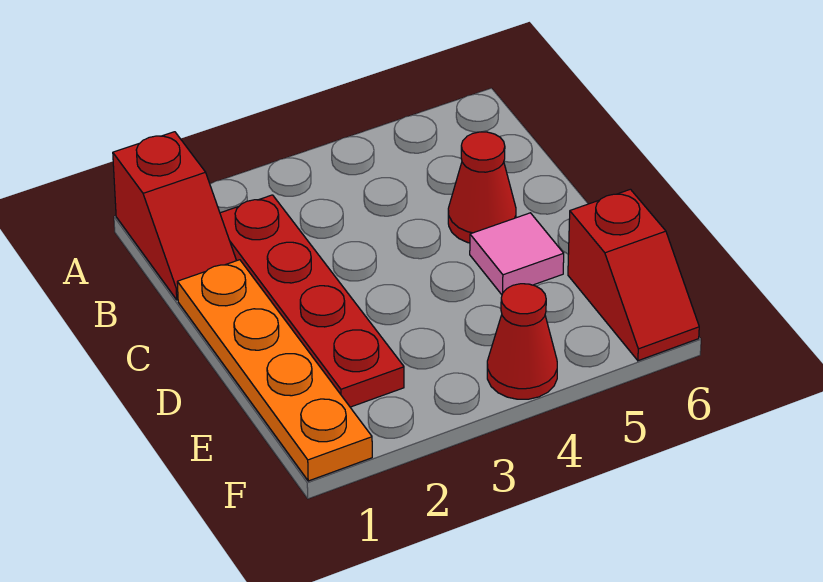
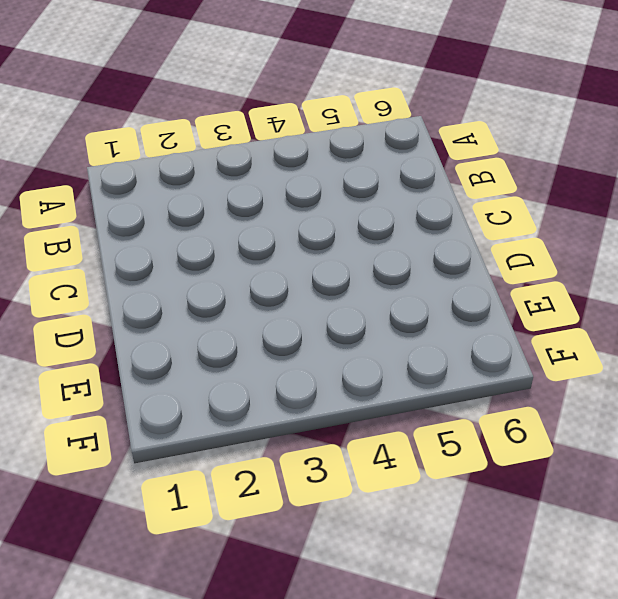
none -> red 1x2 slope [113,132,236,300]
none -> red 1x4 plate [220,195,404,407]

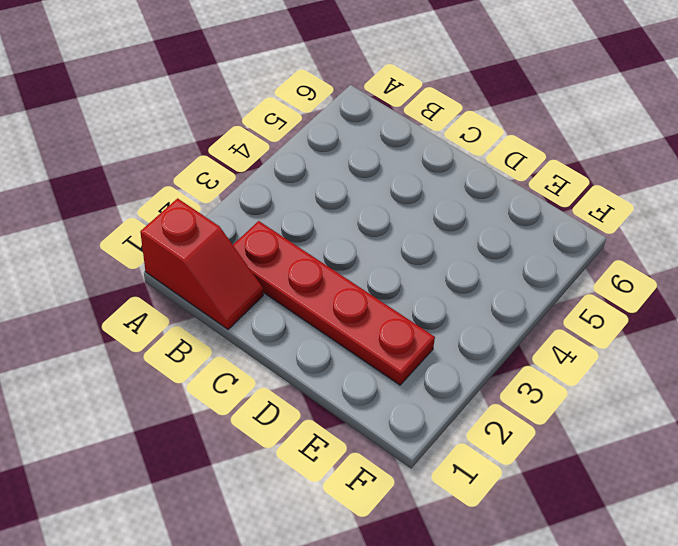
none -> orange 1x4 plate [177,260,372,481]
none -> red 1x1 cone [448,132,516,243]

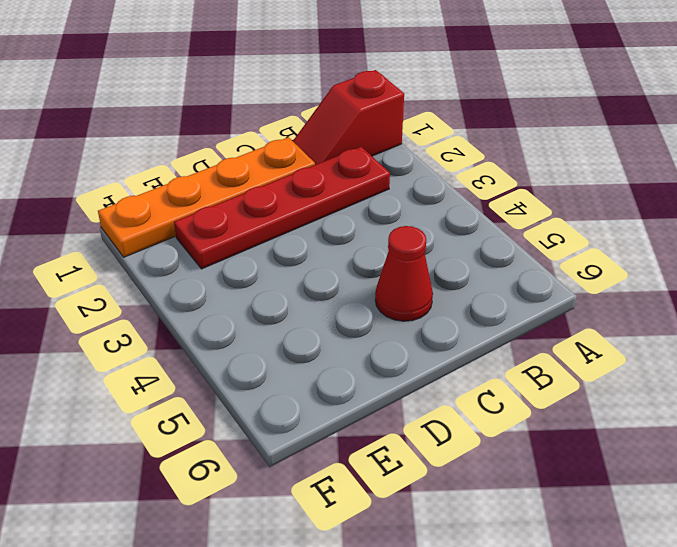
none -> pink 1x1 tile [470,213,564,295]
none -> red 1x2 slope [568,189,699,361]

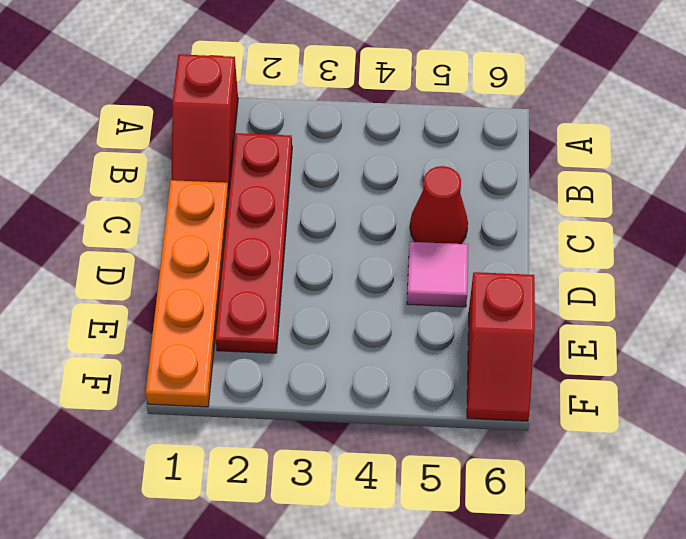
none -> red 1x1 cone [487,284,557,399]

